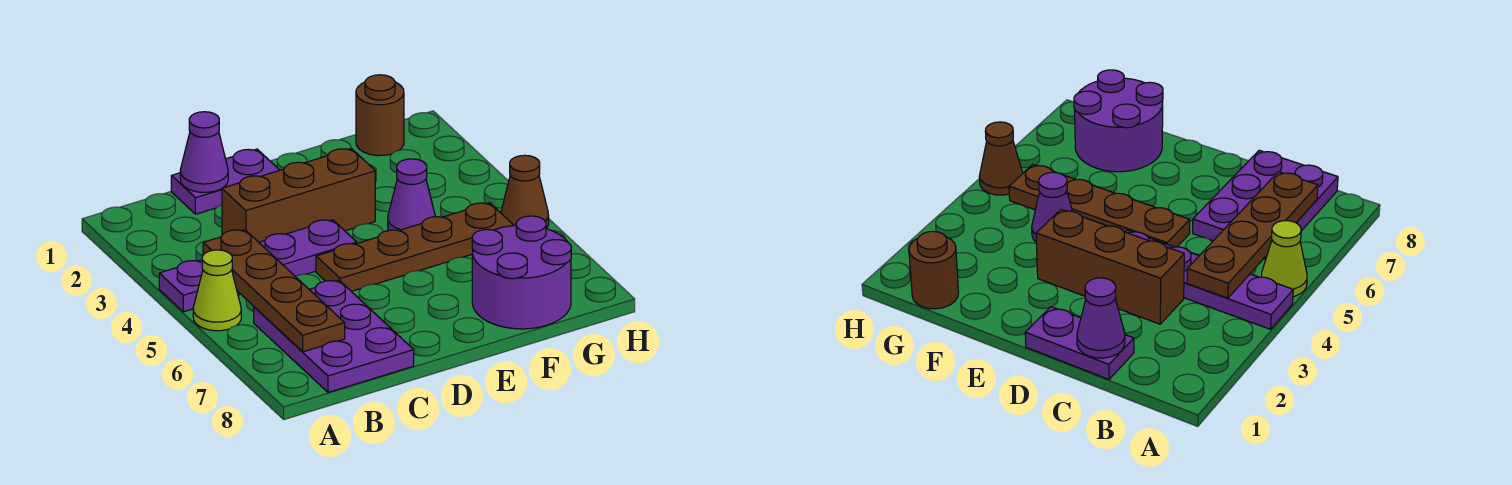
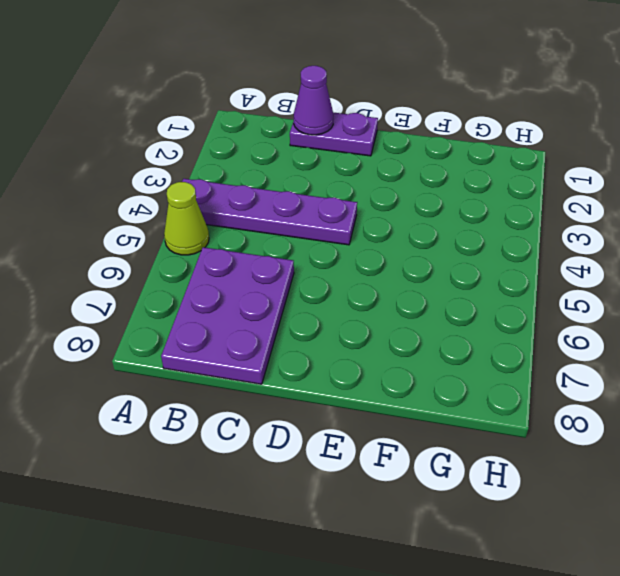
none -> brown 1x3 brick [222,149,375,242]
none -> brown 1x4 plate [316,203,514,292]
none -> purple 1x1 cone [388,159,435,231]

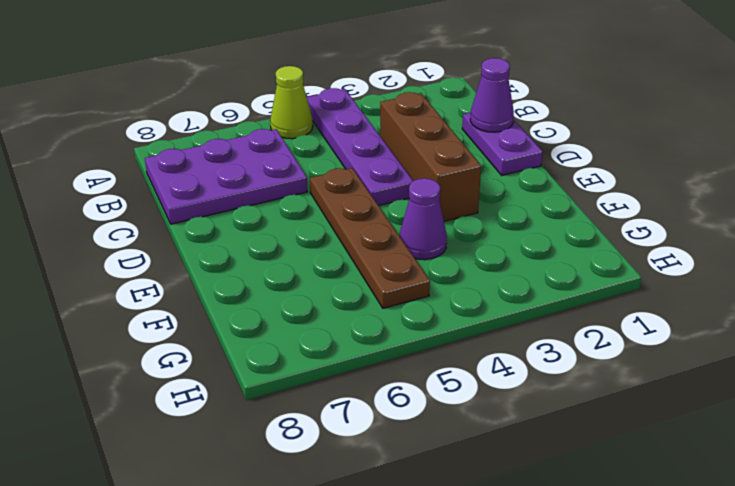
none -> purple 2x2 round brick [472,216,571,329]
none -> brown 1x1 round brick [356,75,404,156]
none -> brown 1x1 cone [501,155,549,229]

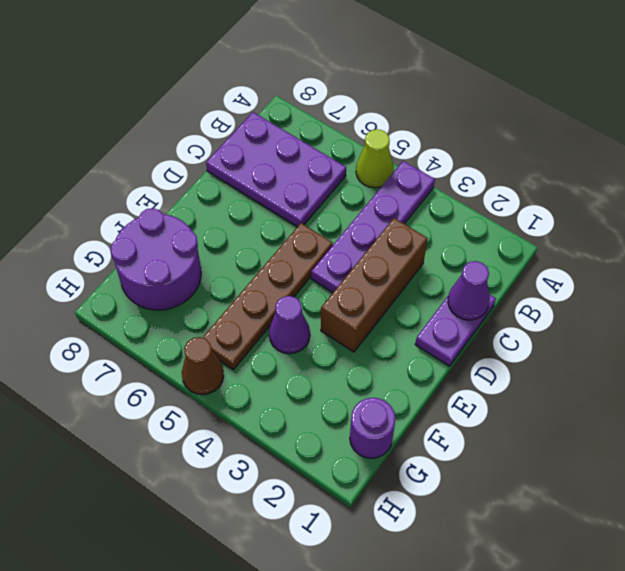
purple 1x1 round brick [350,398,396,458] -> brown 1x1 round brick [356,75,404,156]
none -> brown 1x4 plate [203,230,345,352]

